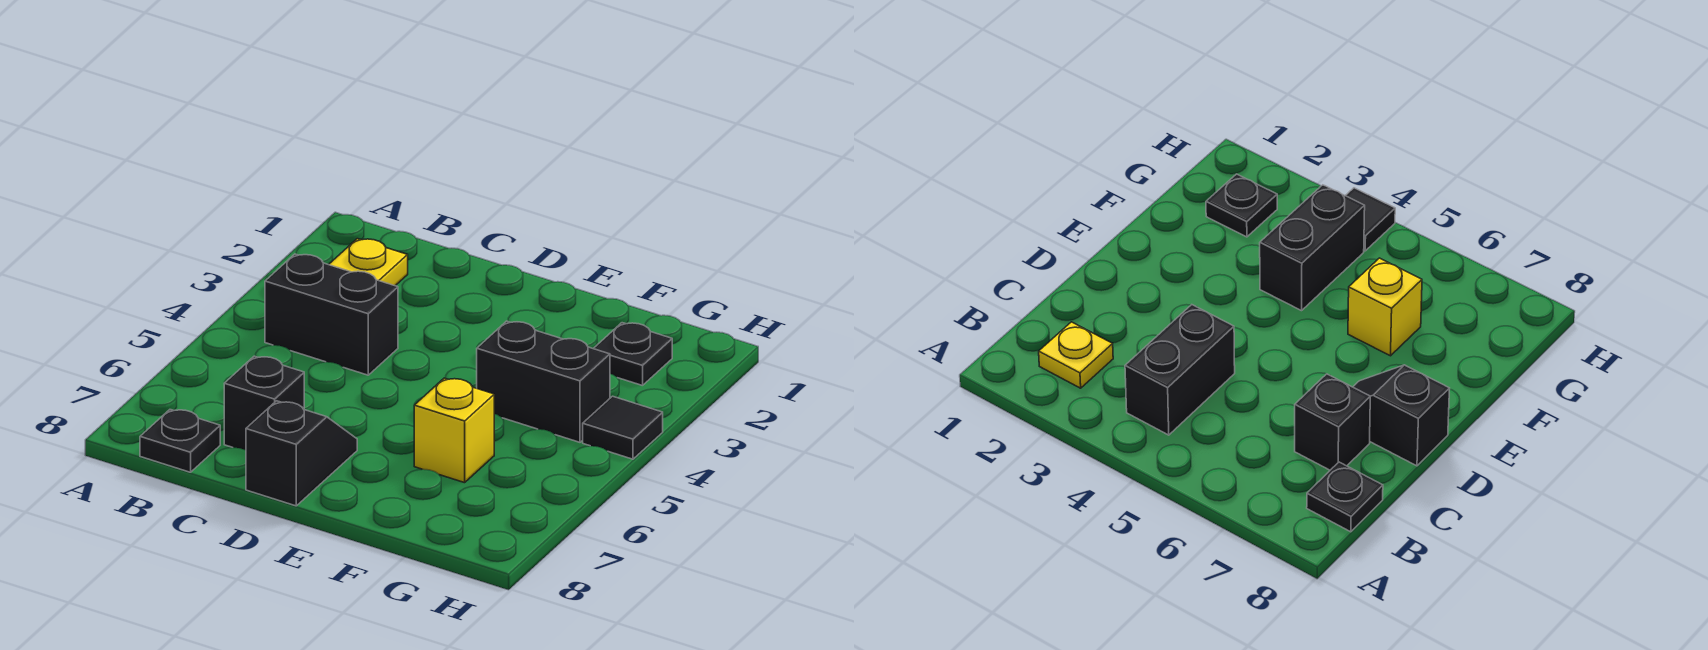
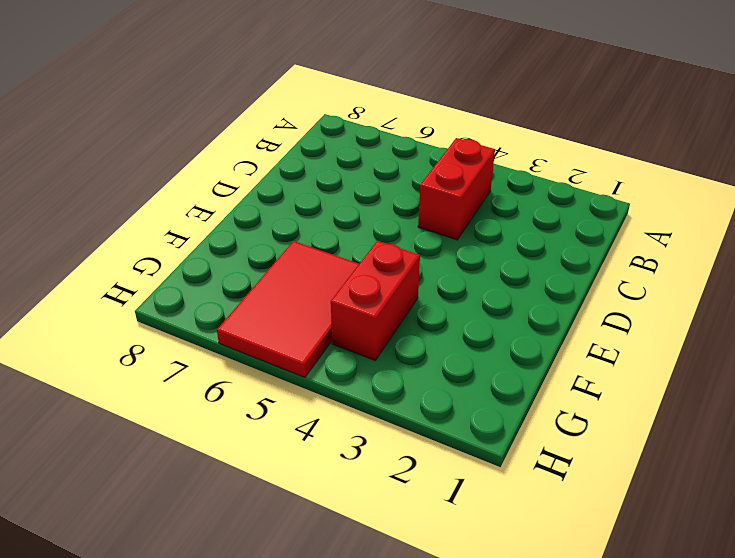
red 1x2 brick [418,138,495,240] -> black 1x2 brick [265,254,398,375]
red 1x2 brick [331,241,420,360] -> black 1x2 brick [477,321,610,442]
red 2x3 tile [217,241,359,377] -> yellow 1x1 brick [414,378,494,483]
none -> yellow 1x1 plate [329,239,408,286]
none -> black 1x1 plate [140,410,220,472]

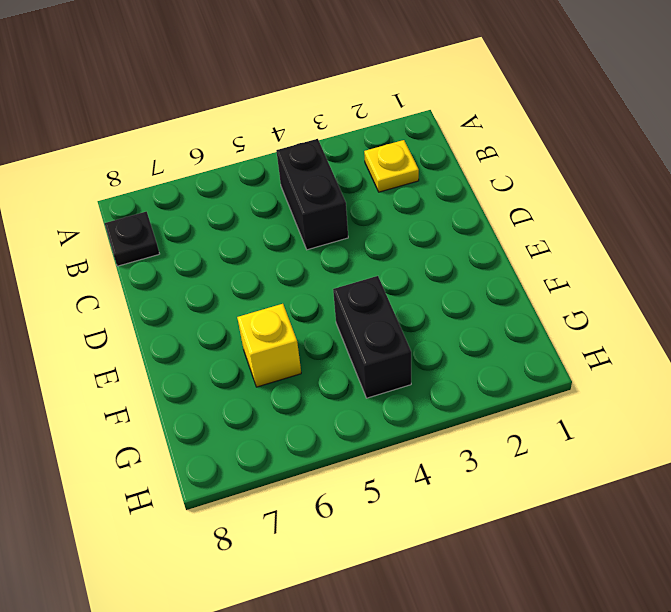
none -> black 1x1 brick [224,356,304,450]
none -> black 1x2 slope [246,401,357,506]

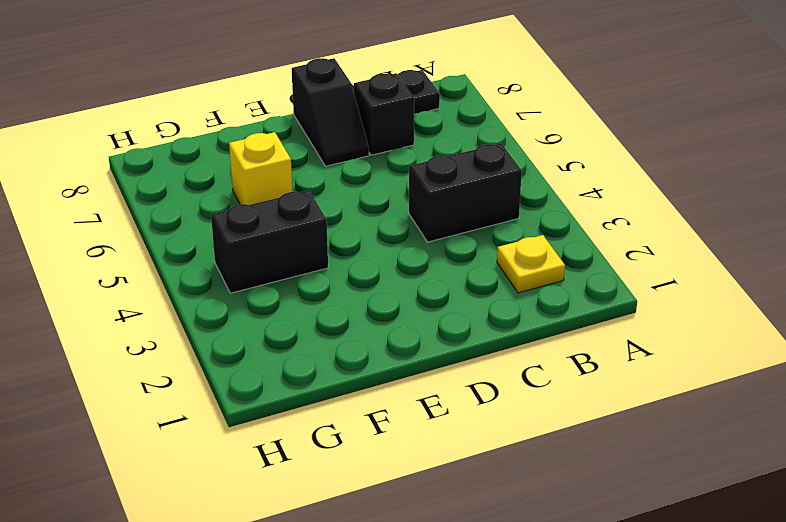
none -> black 1x1 plate [593,323,672,386]
none -> black 1x1 tile [583,396,663,459]

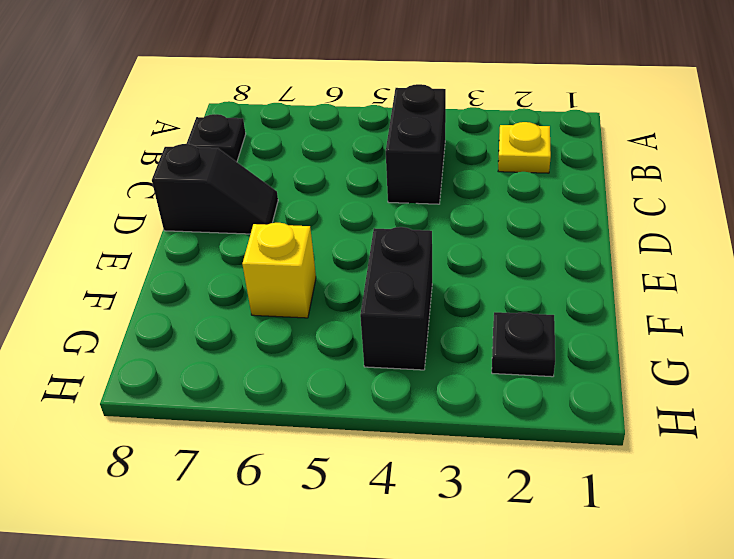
none -> black 1x1 brick [224,356,304,450]
none -> black 1x1 tile [583,396,663,459]

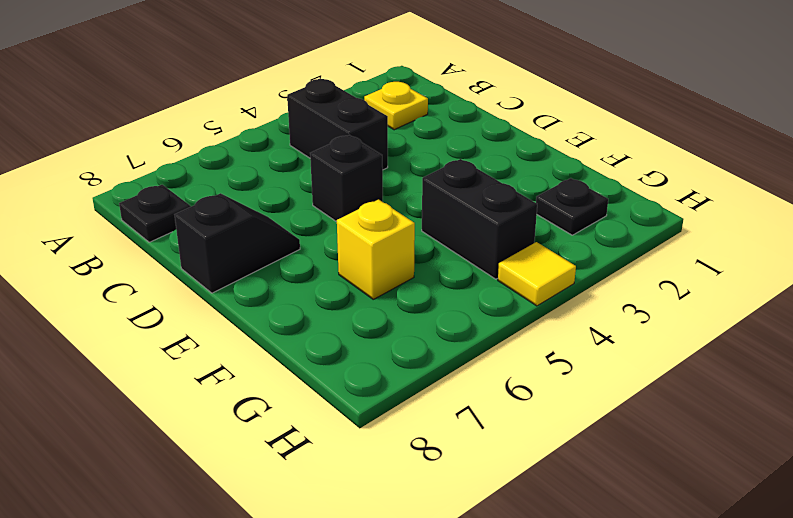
black 1x1 brick [310,135,383,222] -> black 1x1 brick moved to [224,356,304,450]
yellow 1x1 tile [498,242,576,306] -> black 1x1 tile [583,396,663,459]

